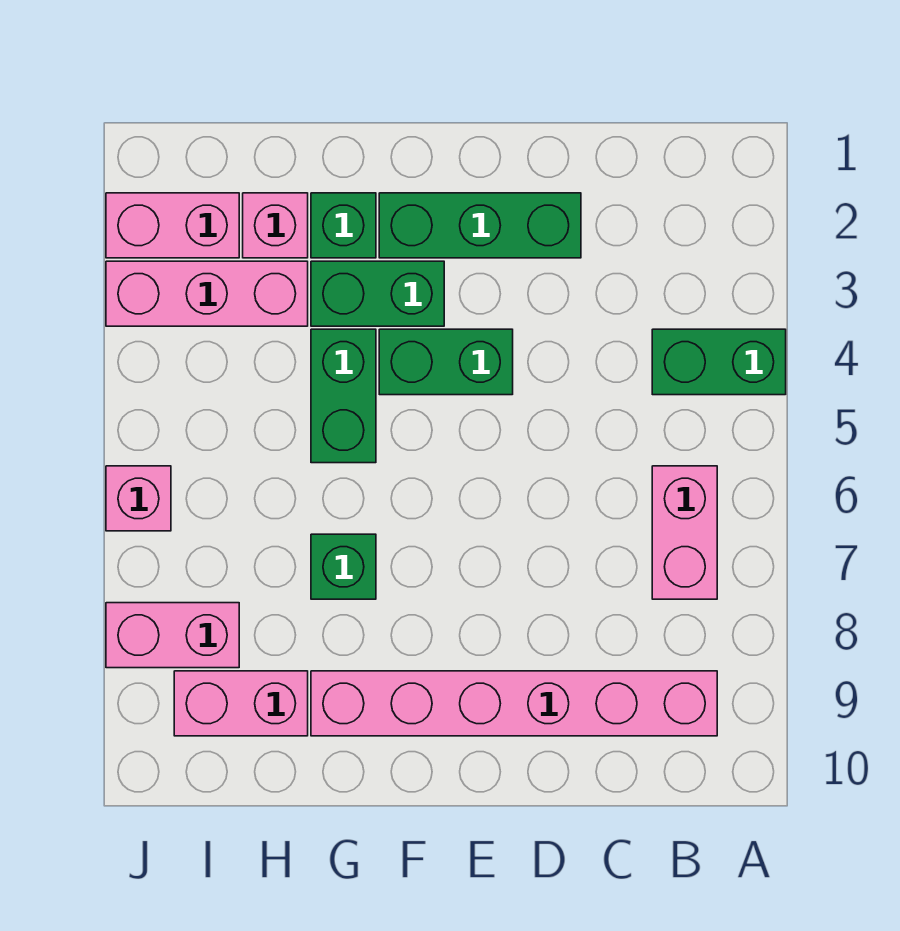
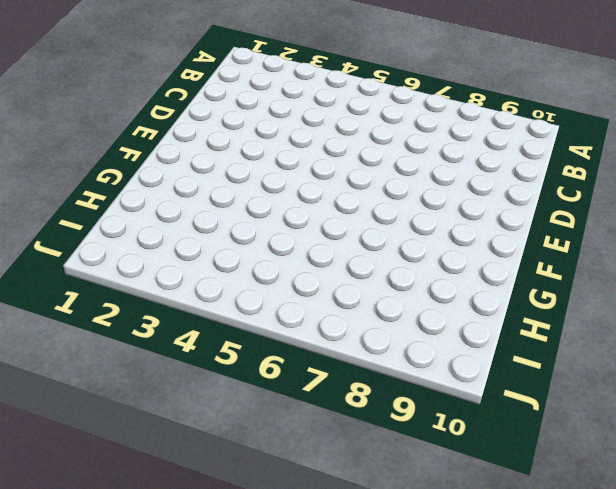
none -> green 1x2 brick [652,329,786,395]
none -> pink 1x2 brick [652,466,717,599]
none -> pink 1x6 brick [311,671,717,736]

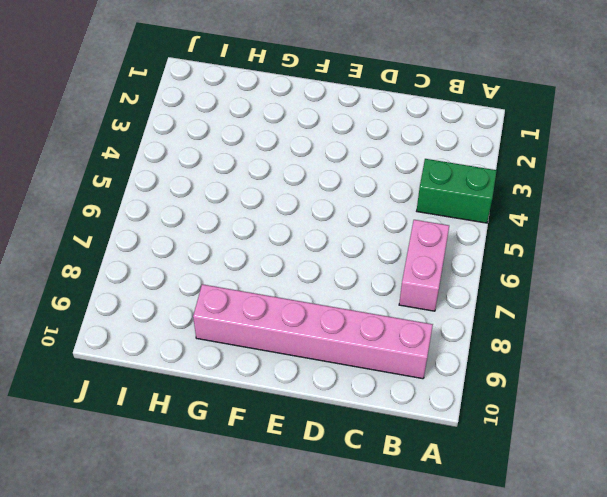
none -> green 1x3 brick [379,193,581,258]
none -> green 1x2 brick [379,329,513,395]
none -> green 1x2 brick [311,261,444,326]

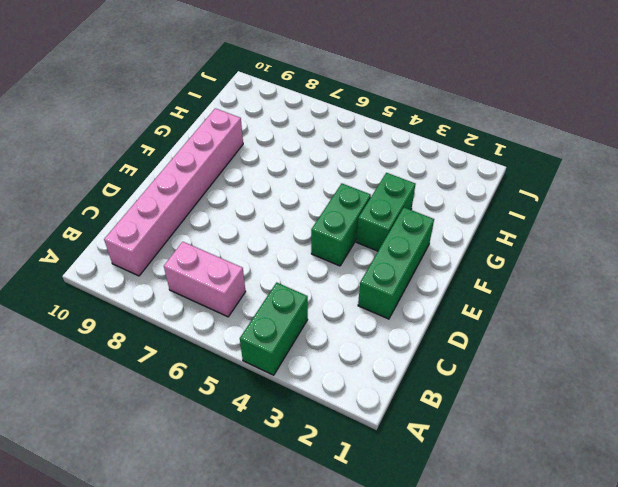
none -> green 1x1 brick [311,193,376,258]
none -> green 1x2 brick [311,329,376,463]
none -> green 1x1 brick [311,534,376,599]

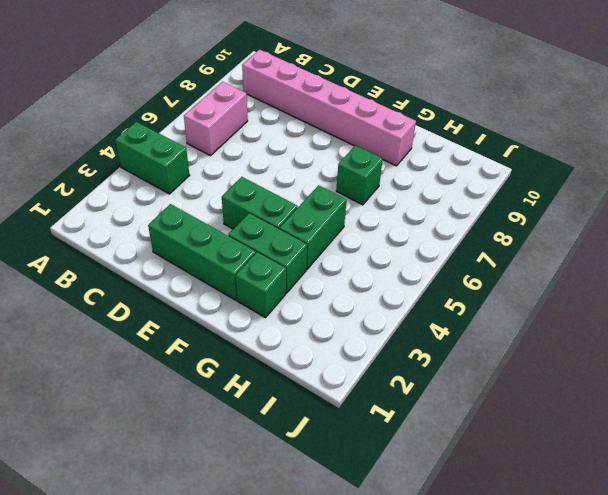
none -> pink 1x1 brick [243,193,308,258]
none -> pink 1x3 brick [106,261,308,326]
none -> pink 1x2 brick [174,671,308,736]

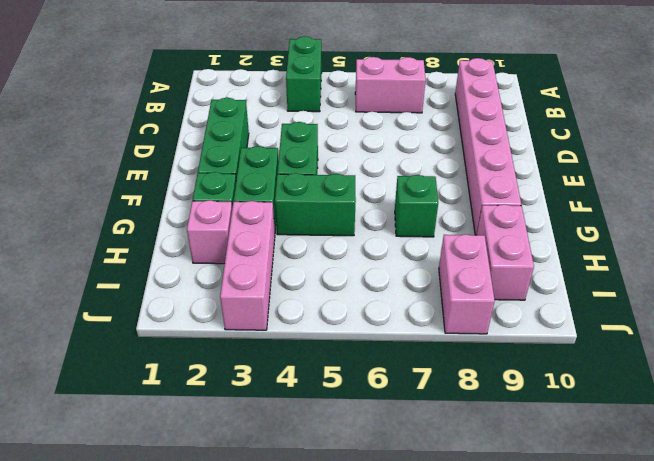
none -> pink 1x2 brick [106,193,239,258]
none -> pink 1x1 brick [106,466,171,531]

